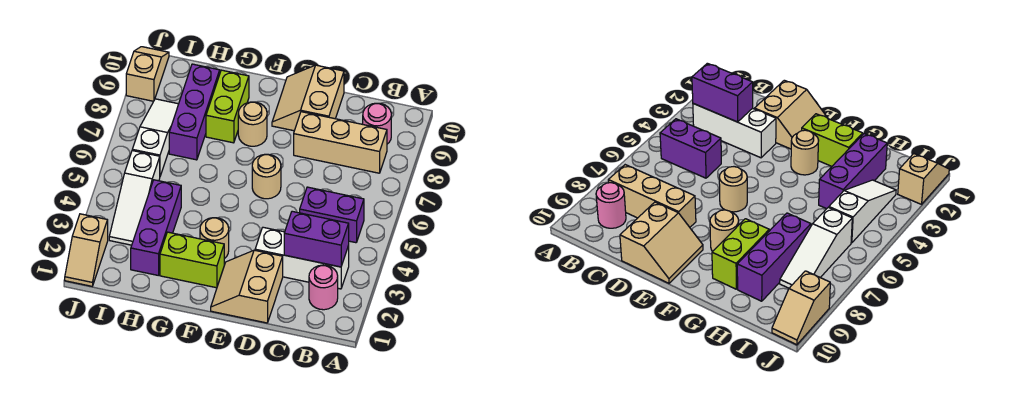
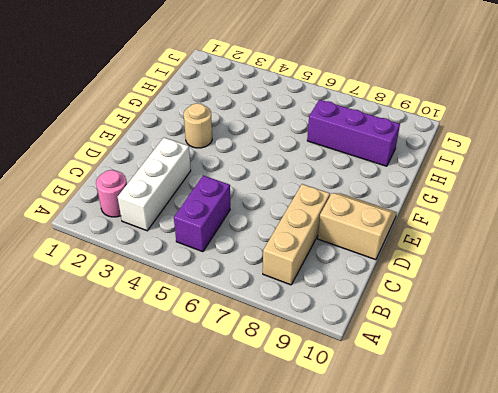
none -> pink 1x1 round brick [363,103,391,144]
none -> tan 2x2 slope [211,250,283,323]
none -> tan 1x1 round brick [252,154,281,199]

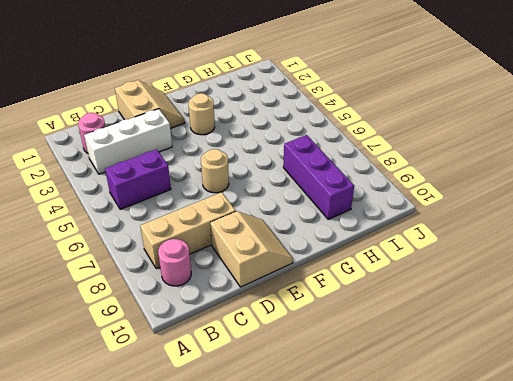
none -> lime 1x2 brick [160,232,224,288]
none -> tan 1x1 round brick [238,102,267,146]
none -> lime 1x2 brick [206,70,249,143]

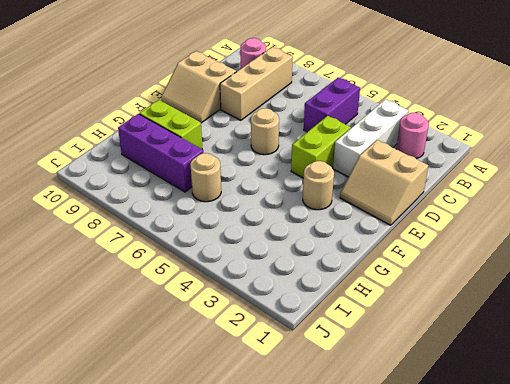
lime 1x2 brick [291,116,351,178] -> lime 1x2 brick moved to [160,232,224,288]
tan 1x1 round brick [190,153,221,202] -> tan 1x1 round brick moved to [238,102,267,146]
none -> purple 1x3 brick [131,180,181,275]
none -> white 1x3 slope [109,151,160,245]
none -> white 1x3 slope [132,99,178,176]

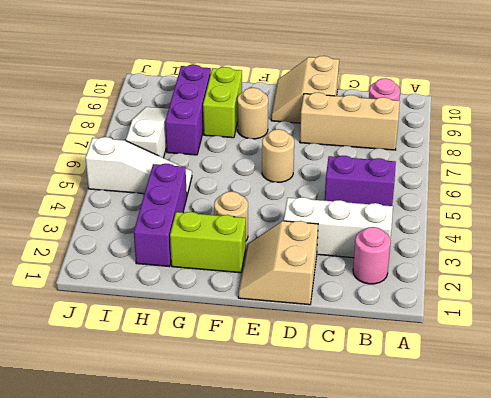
white 1x3 slope [85,137,192,195] -> white 1x3 slope turned to [109,151,160,245]
none -> tan 1x2 slope [65,214,108,286]
none -> tan 1x2 slope [126,47,169,101]
none -> purple 1x2 brick [284,211,349,267]

